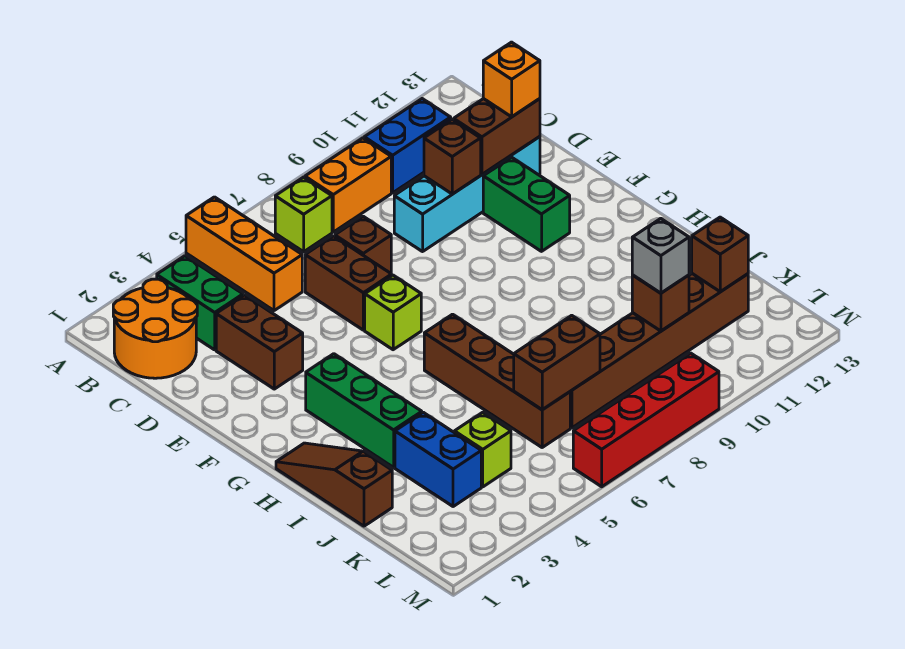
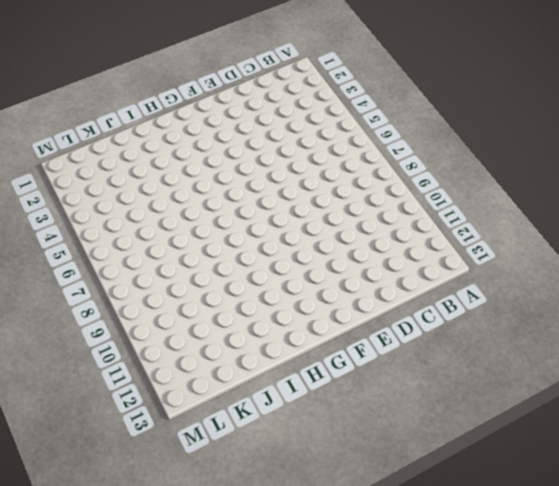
none -> orange 1x3 brick [186,197,302,311]
none -> orange 2x2 round brick [113,279,197,378]
none -> green 1x2 brick [157,256,243,350]

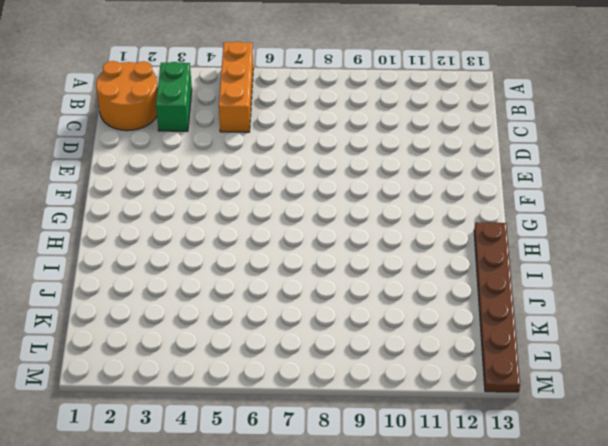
brown 1x6 plate [474,222,520,392] -> none
none -> lime 1x1 brick [275,177,332,252]
none -> orange 1x2 brick [305,138,391,232]
none -> blue 1x2 brick [364,99,451,193]

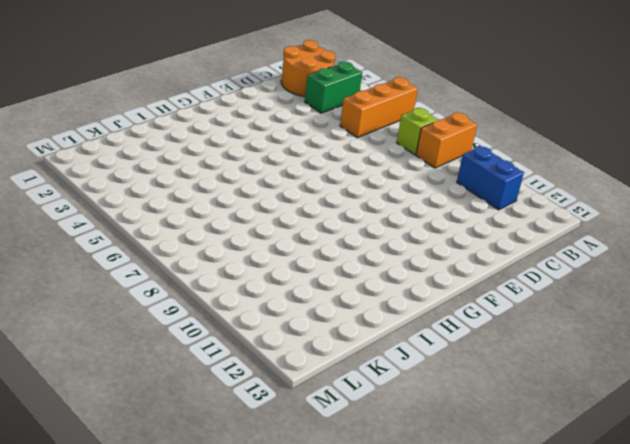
orange 1x2 brick [416,113,477,168] -> orange 1x2 brick turned to [305,138,391,232]
none -> brown 1x2 brick [216,295,303,389]
none -> brown 1x2 brick [305,236,392,330]
none -> brown 1x1 brick [335,216,391,273]

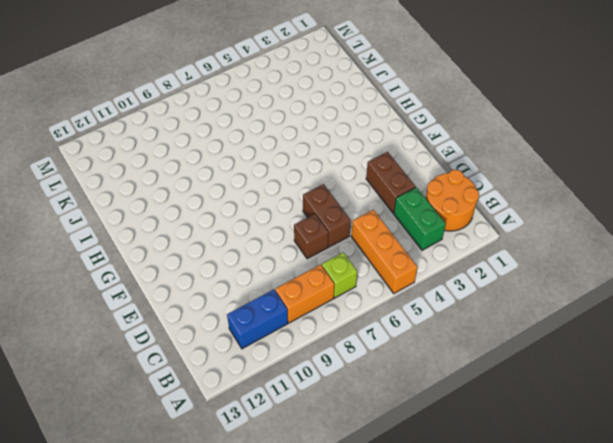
none -> cyan 1x4 brick [394,137,540,252]
none -> green 1x2 brick [483,157,570,251]
none -> lime 1x1 brick [365,275,421,350]

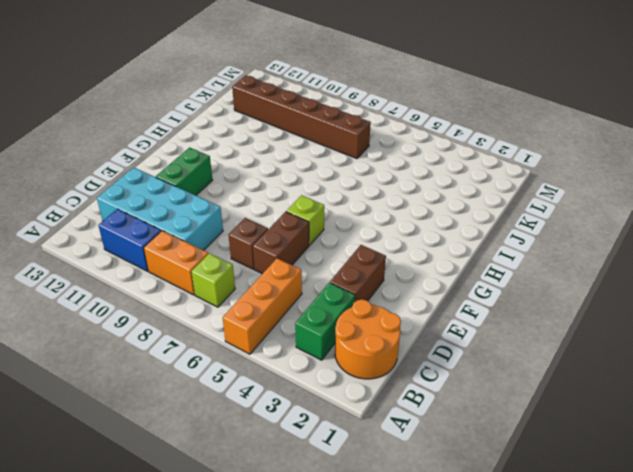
cyan 2x4 brick [97,168,223,250] -> cyan 1x4 brick [394,137,540,252]
none -> green 1x3 brick [306,354,422,467]
none -> brown 1x3 slope [276,443,392,526]
none -> brown 1x4 brick [424,314,570,447]

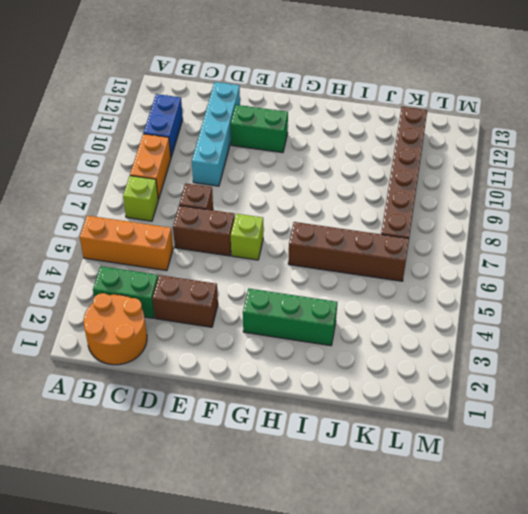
none -> brown 1x3 slope [276,443,392,526]
none -> blue 1x2 brick [395,412,481,507]
none -> lime 1x1 brick [454,412,511,487]

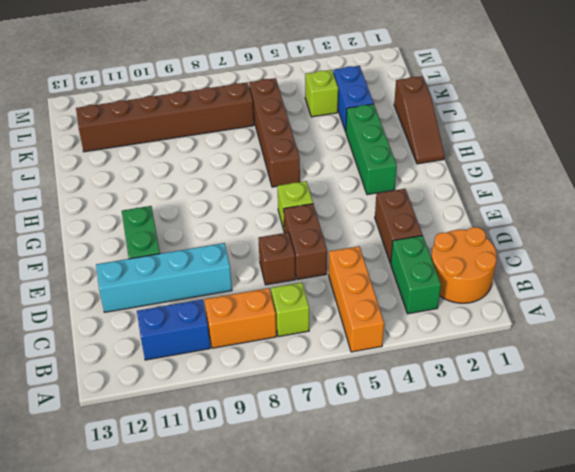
none -> red 1x4 brick [573,353,719,487]
none -> brown 1x1 brick [424,120,481,194]
none -> brown 1x2 brick [454,99,540,174]

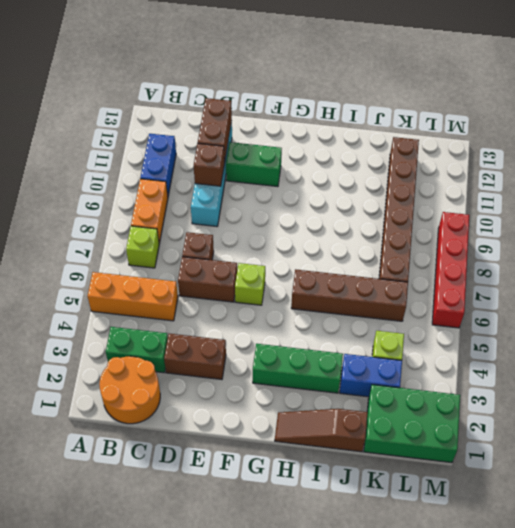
green 2x3 brick [364,385,460,463] -> none
none -> brown 1x2 brick [514,315,600,410]
none -> brown 1x1 brick [632,275,689,331]
none -> brown 1x1 brick [692,217,748,292]

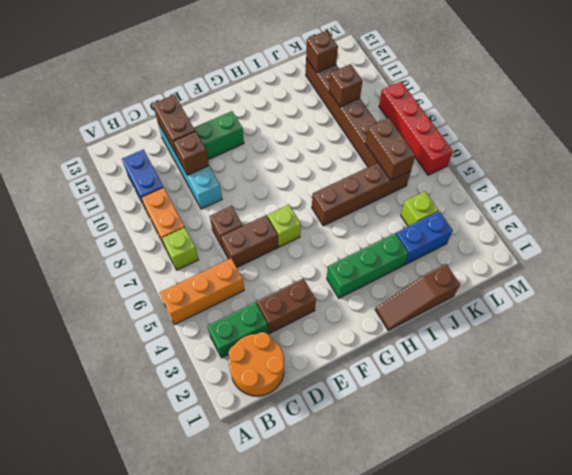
none -> orange 1x1 brick [483,42,540,117]
none -> grey 1x1 brick [632,218,689,293]

